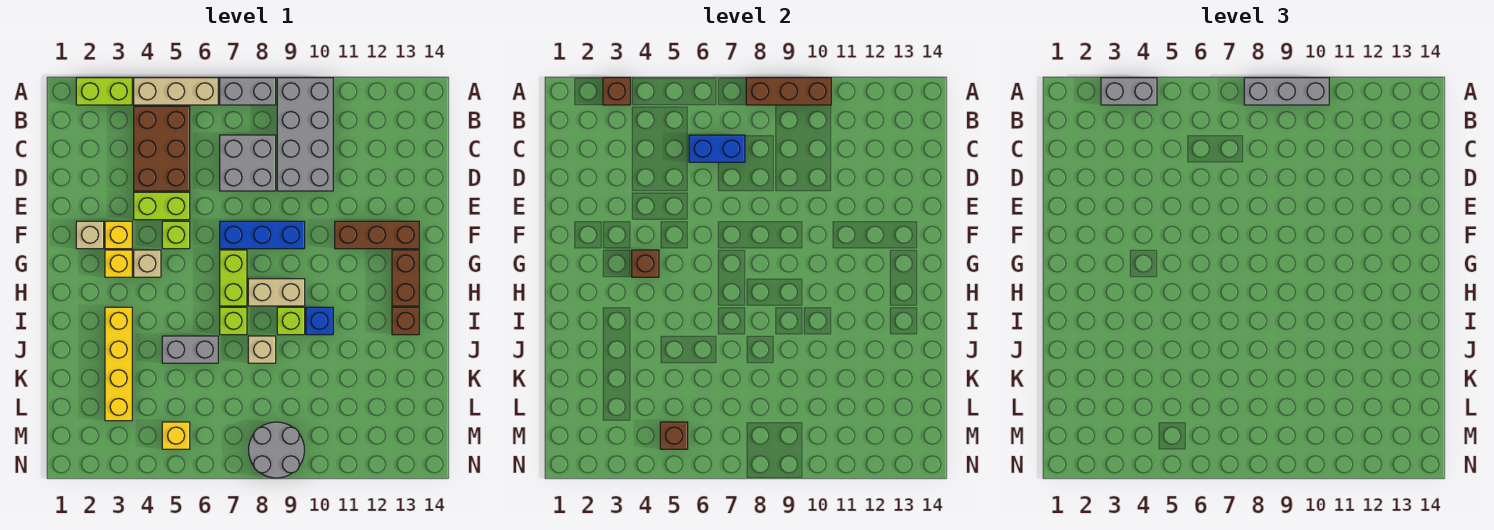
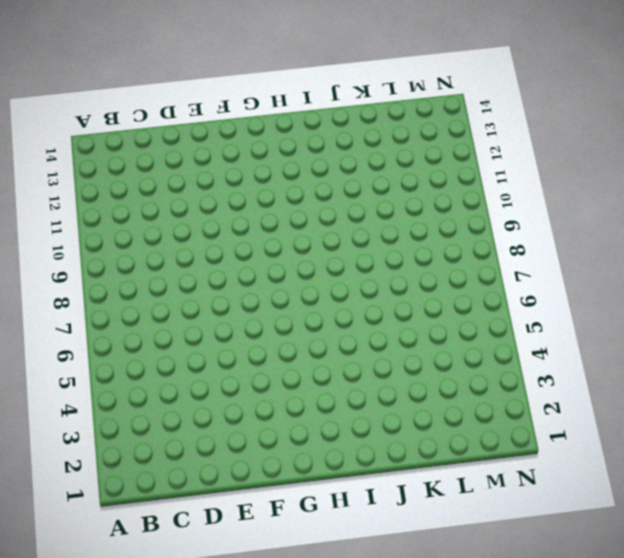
none -> lime 1x2 brick [76,78,132,105]
none -> tan 1x3 brick [134,78,218,105]
none -> grey 1x2 brick [220,78,276,105]
none -> grey 2x4 brick [277,78,333,191]

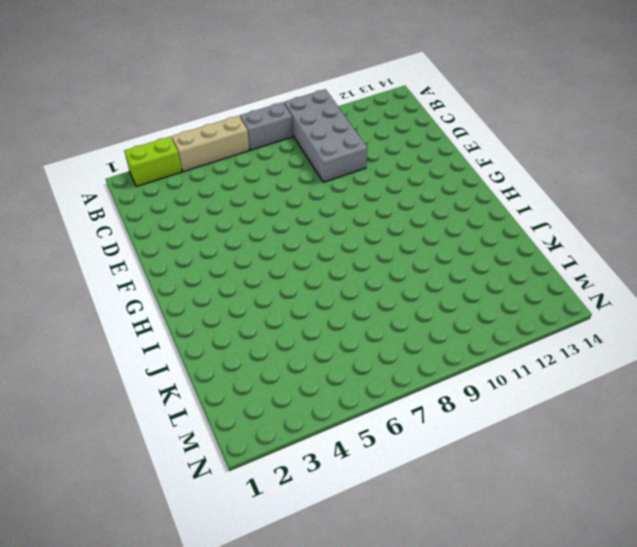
none -> brown 2x3 brick [134,106,190,191]
none -> grey 2x2 brick [220,135,276,191]
none -> lime 1x2 brick [134,192,190,220]
none -> tan 1x1 brick [76,221,104,249]

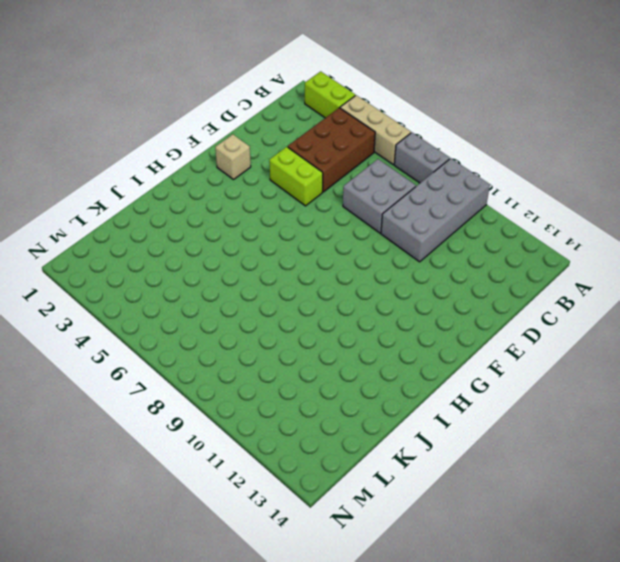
none -> yellow 1x1 brick [105,221,132,249]
none -> lime 1x1 brick [162,221,190,249]
none -> blue 1x3 brick [220,221,305,249]
none -> brown 1x3 brick [335,221,419,249]

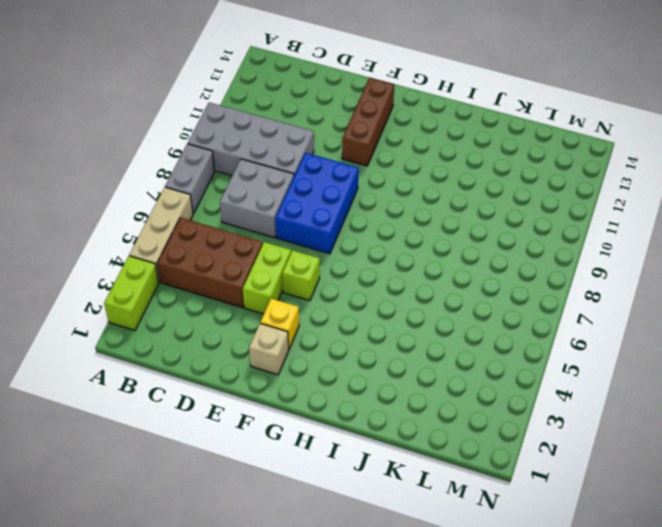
blue 2x3 brick [275,153,359,254] -> blue 1x3 brick [220,221,305,249]
none -> yellow 1x1 brick [105,250,132,277]
none -> tan 1x1 brick [134,250,161,277]
none -> lime 1x2 brick [220,250,247,306]
none -> brown 1x2 brick [392,250,419,306]

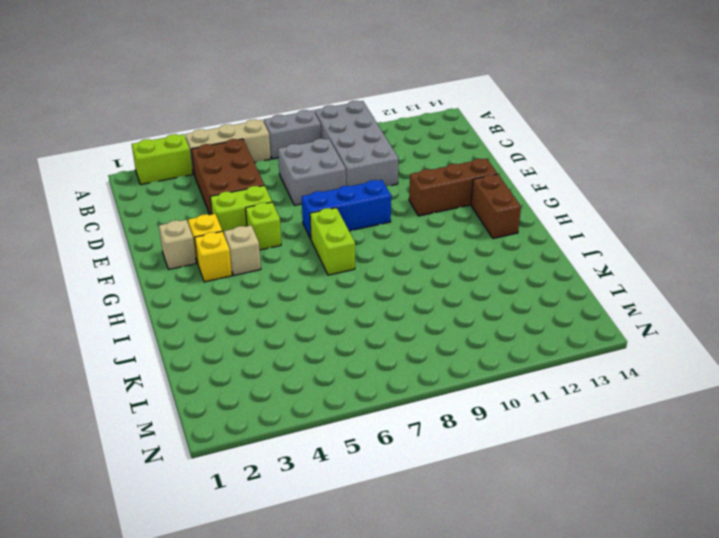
none -> tan 1x2 brick [248,279,305,306]
none -> yellow 1x4 brick [105,307,132,421]
none -> lime 1x1 brick [220,307,247,335]
none -> lime 1x1 brick [277,307,305,335]

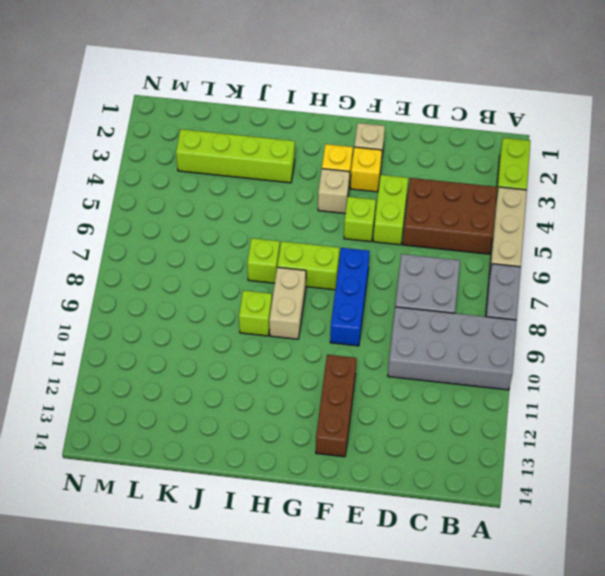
lime 1x4 brick [176,129,295,183] -> yellow 1x4 brick [105,307,132,421]
none -> brown 1x2 brick [392,250,419,306]
none -> blue 1x1 brick [306,307,333,335]
none -> brown 1x1 brick [392,307,419,335]
none -> grey 1x2 brick [162,336,218,363]

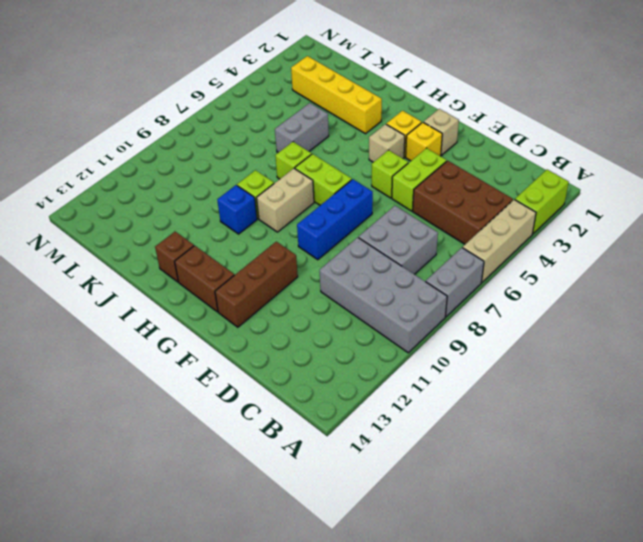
none -> tan 1x1 brick [248,336,276,363]
none -> yellow 1x1 brick [162,422,190,449]
none -> grey 2x2 round brick [249,422,304,478]
none -> brown 1x1 brick [603,78,630,105]

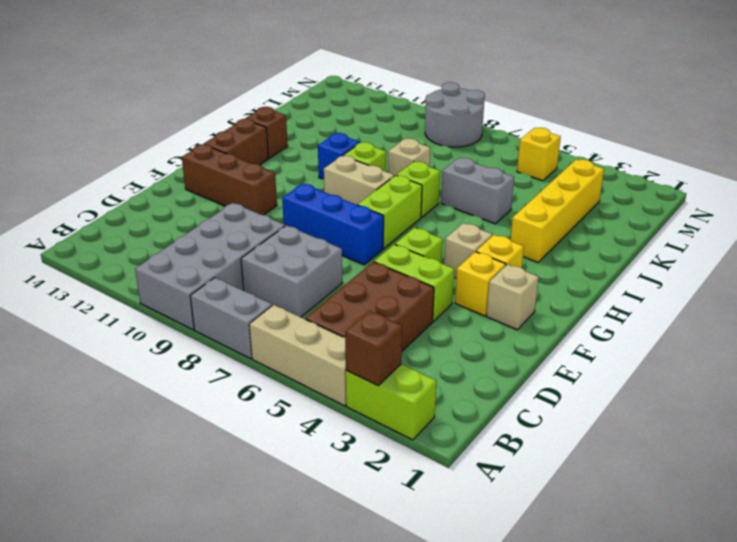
none -> brown 1x3 brick [746,78,831,105]
none -> blue 1x2 brick [689,135,745,162]
none -> brown 1x1 brick [632,250,659,277]
none -> brown 1x1 brick [660,422,688,449]

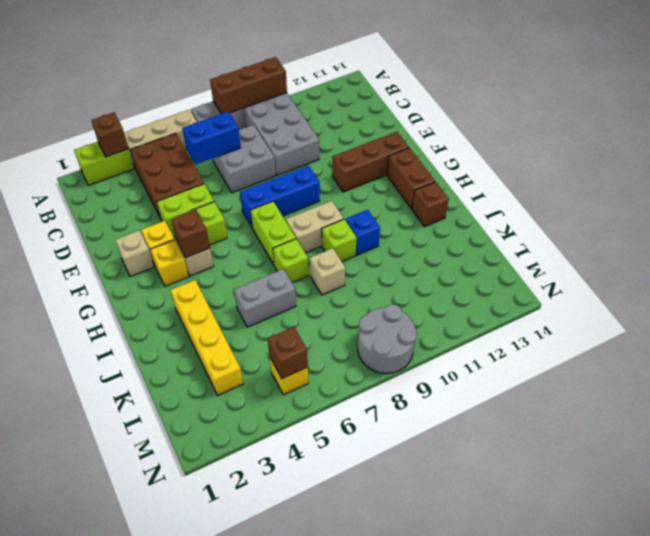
none -> grey 1x2 brick [1101,78,1157,105]
none -> grey 1x3 brick [1244,78,1329,105]

